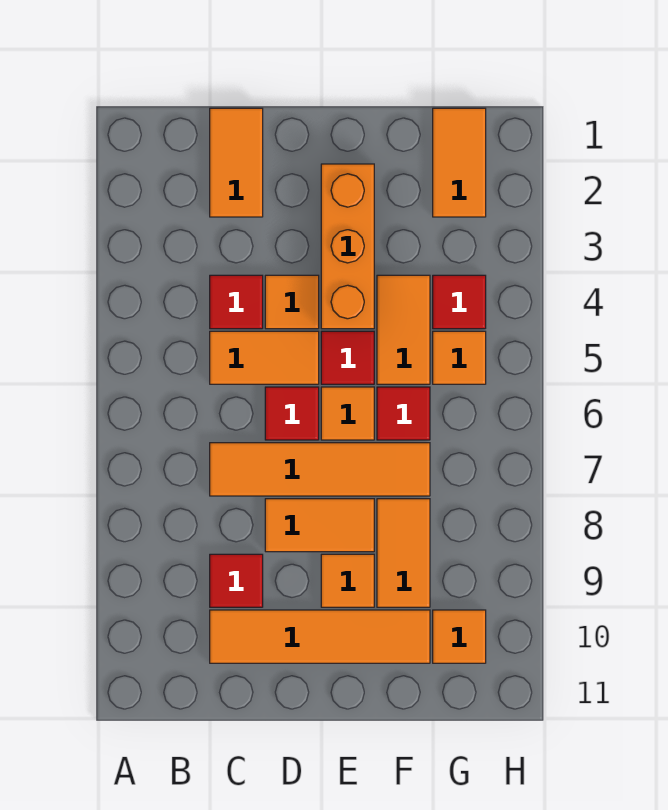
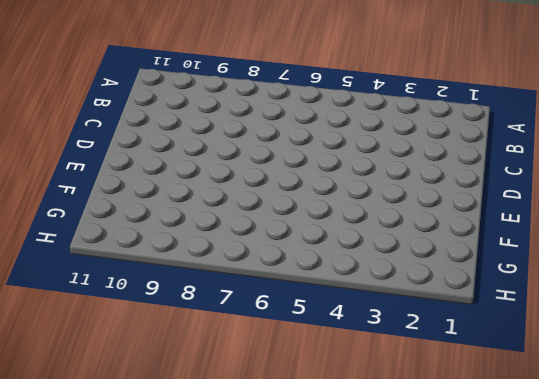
none -> orange 1x2 tile [210,108,263,217]
none -> red 1x1 tile [210,275,263,329]
none -> orange 1x2 tile [210,331,319,384]

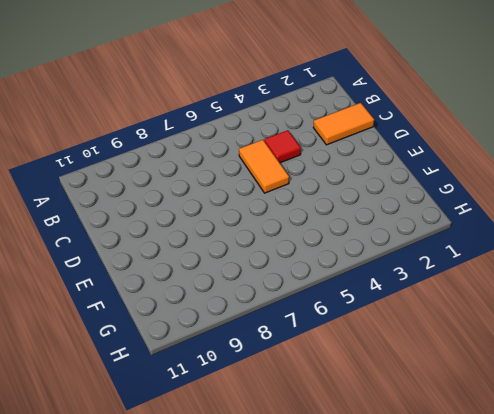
none -> orange 1x4 tile [210,443,430,496]
none -> red 1x1 tile [210,554,263,607]
none -> orange 1x4 tile [210,610,430,663]

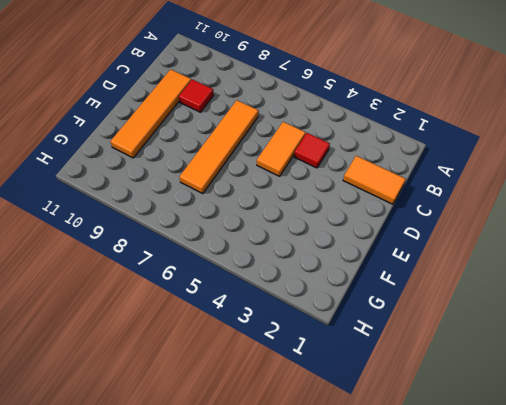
none -> orange 1x1 tile [265,275,319,329]
none -> red 1x1 tile [265,387,319,440]
none -> orange 1x2 tile [265,499,374,552]

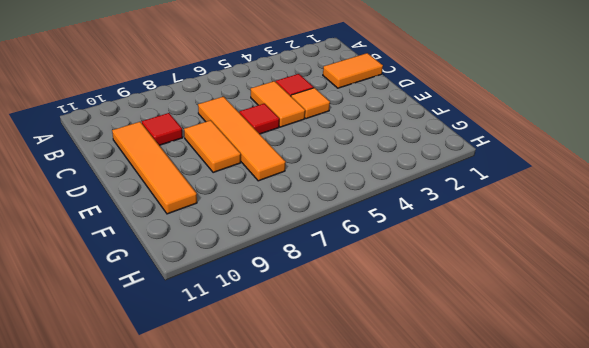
none -> orange 1x3 brick [321,164,374,329]
none -> red 1x1 tile [321,331,374,384]
none -> orange 1x1 tile [321,387,374,440]

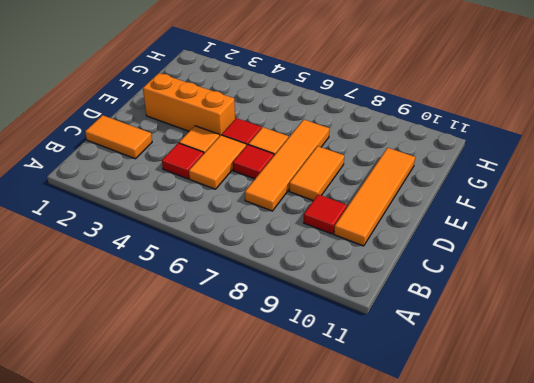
none -> orange 1x1 tile [321,554,374,607]
none -> orange 1x2 tile [377,275,430,384]
none -> red 1x1 tile [377,387,430,440]

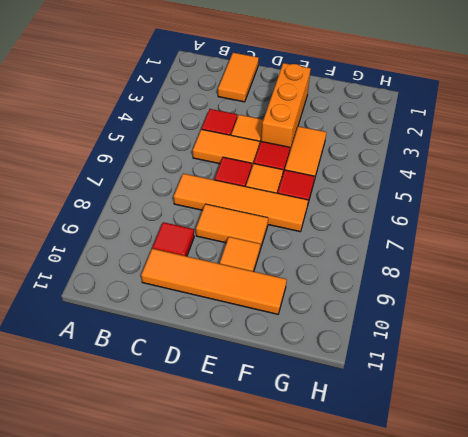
none -> orange 1x2 tile [377,499,430,607]
none -> orange 1x2 tile [433,108,486,217]
none -> red 1x1 tile [433,275,486,329]

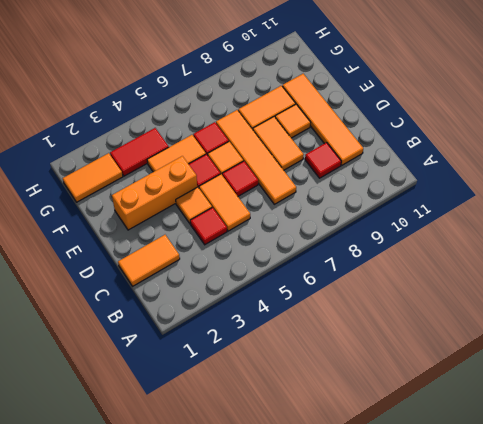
red 1x2 tile [110,128,169,176] -> red 1x1 tile [433,275,486,329]
none -> orange 1x1 tile [433,331,486,384]
none -> orange 1x1 tile [433,610,486,663]

